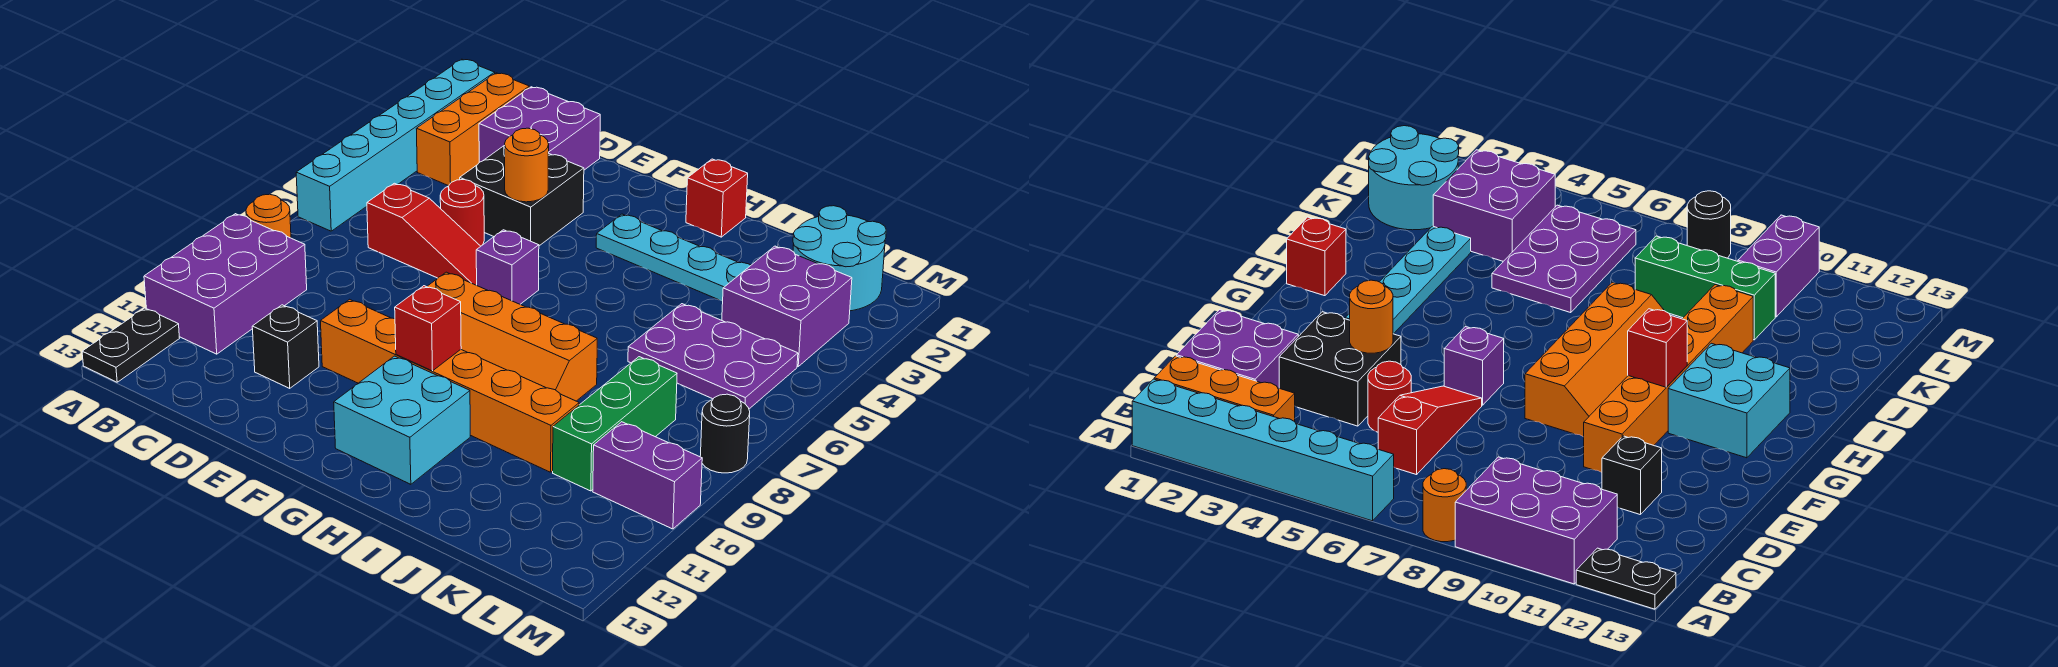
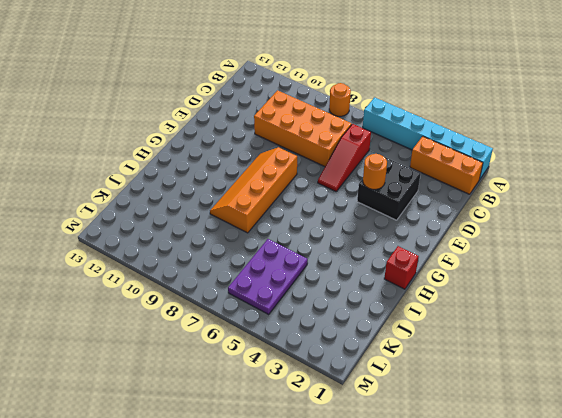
orange 2x4 brick [254,90,352,167] -> none
none -> purple 2x3 brick [144,214,307,354]
none -> black 1x2 plate [82,308,180,382]
none -> purple 2x2 brick [479,87,600,170]

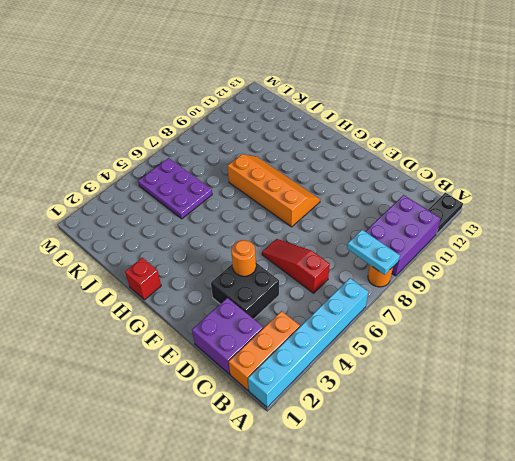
cyan 1x2 plate [347,230,400,275] -> none
none -> red 1x1 round brick [440,180,484,246]
none -> black 1x1 brick [252,305,319,388]
none -> orange 1x6 brick [321,299,579,472]

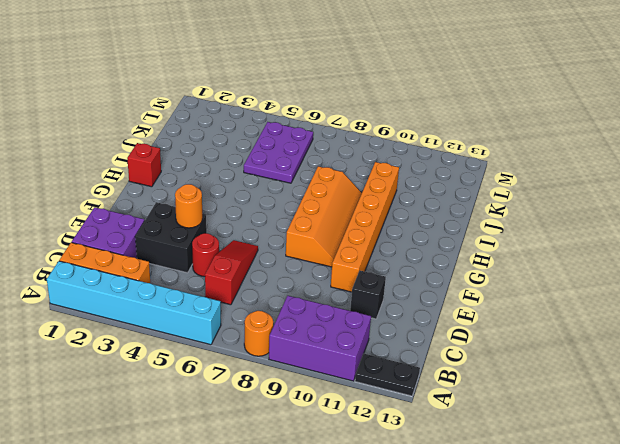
none -> purple 1x1 brick [476,230,539,304]
none -> cyan 1x4 plate [596,214,751,301]
none -> cyan 2x2 brick [334,356,470,484]

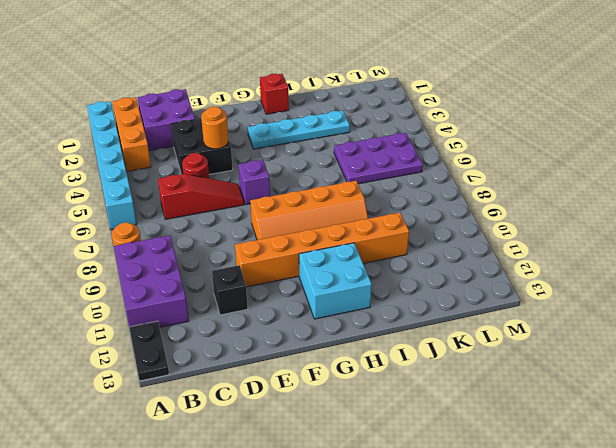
none -> cyan 2x2 round brick [793,206,886,311]
none -> purple 2x2 brick [722,246,852,366]
none -> green 1x3 brick [553,357,677,491]

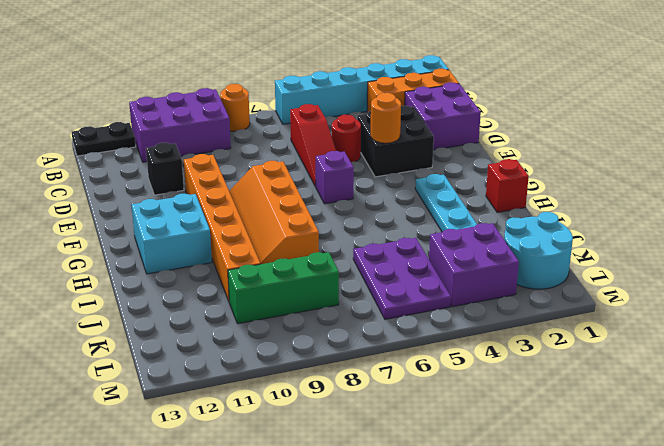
none -> purple 1x2 brick [593,422,702,529]
none -> black 1x1 round brick [700,394,750,473]
none -> red 1x1 brick [395,286,461,371]

